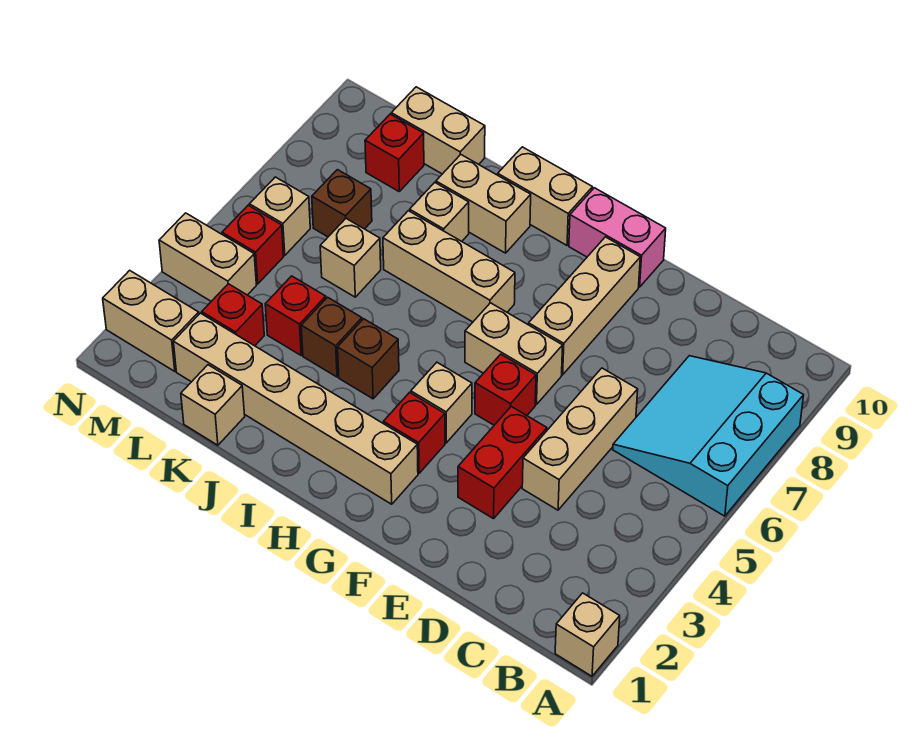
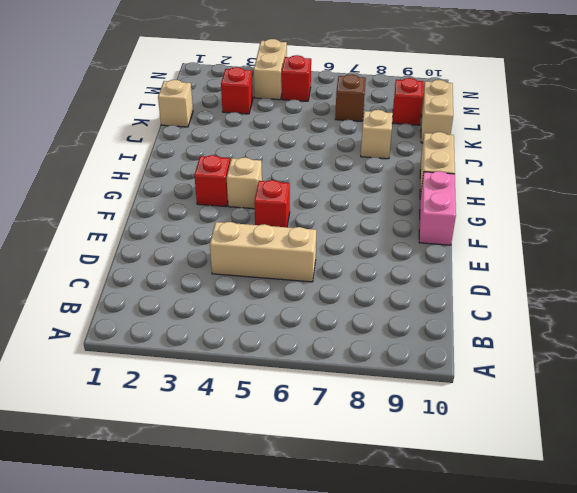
none -> tan 1x1 brick [555,593,620,676]
none -> cyan 3x3 slope [613,356,804,516]
none -> red 1x2 brick [458,407,547,519]

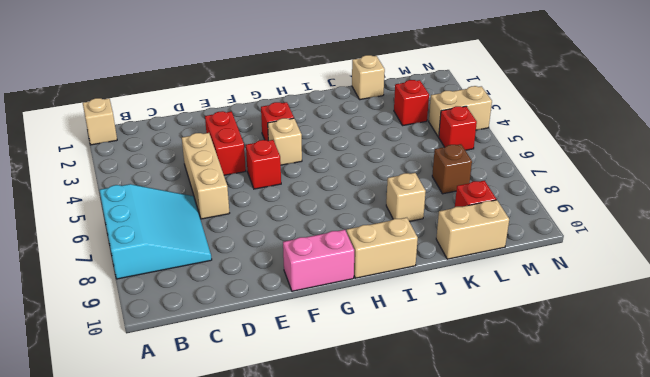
none -> tan 1x2 brick [465,303,563,405]
none -> tan 1x3 brick [528,237,640,375]
none -> tan 1x6 brick [174,313,418,504]

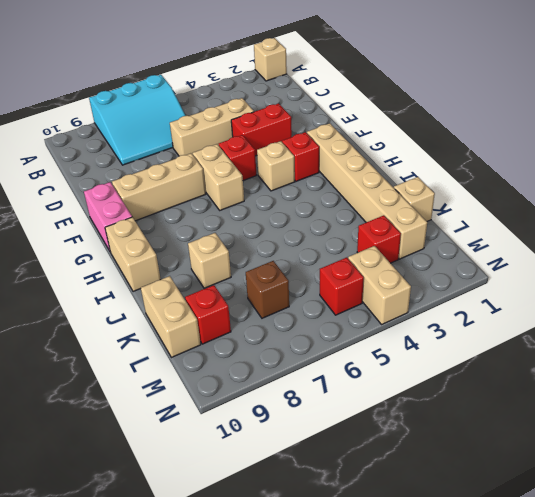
none -> tan 1x3 brick [383,211,515,322]
none -> brown 1x1 brick [338,319,399,399]
none -> tan 1x2 brick [436,155,531,253]

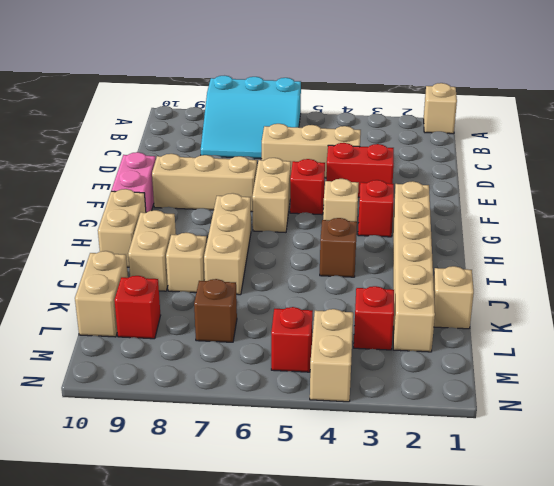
none -> brown 1x1 brick [301,297,362,377]
none -> red 1x1 brick [265,276,326,355]
none -> tan 1x1 brick [320,219,381,297]

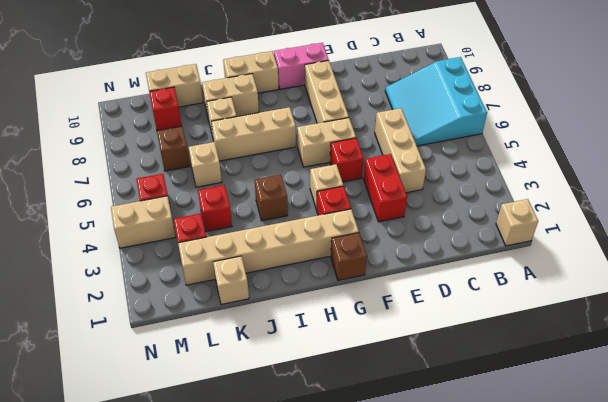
brown 1x1 brick [331,233,367,280] -> brown 1x1 brick moved to [301,297,362,377]
none -> tan 1x2 brick [103,270,199,371]
none -> tan 1x1 brick [249,177,310,255]

